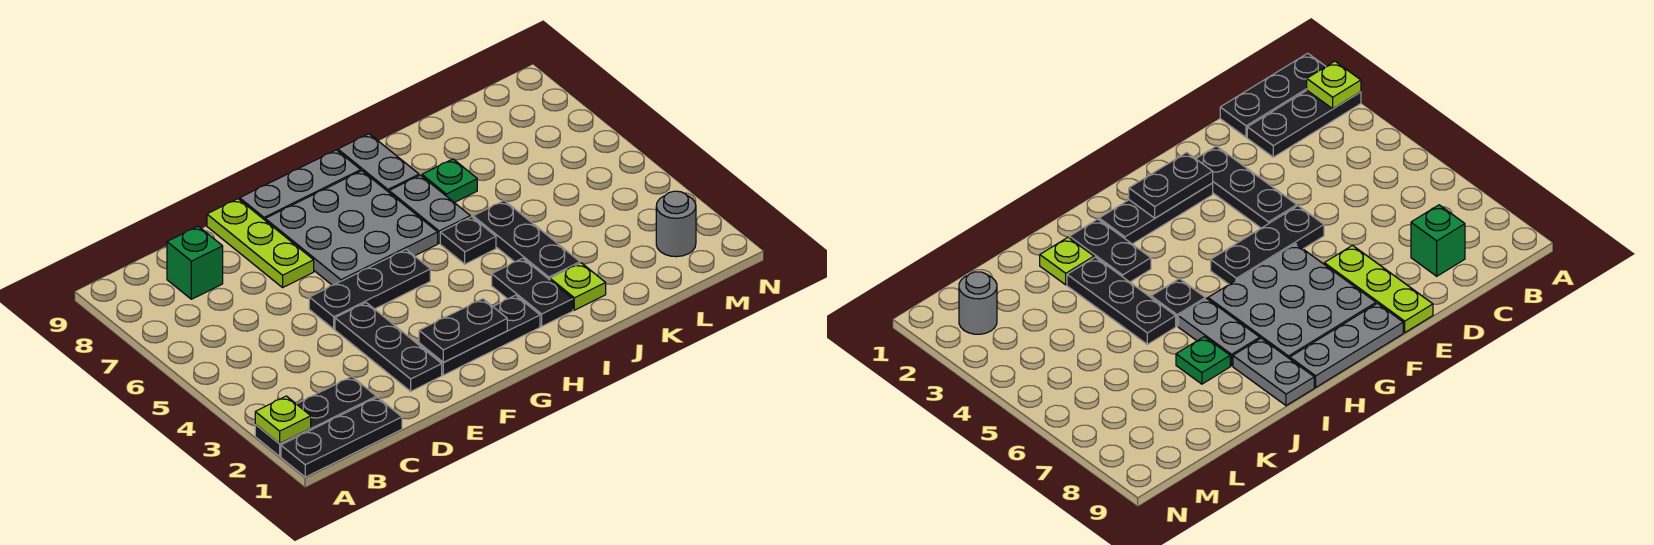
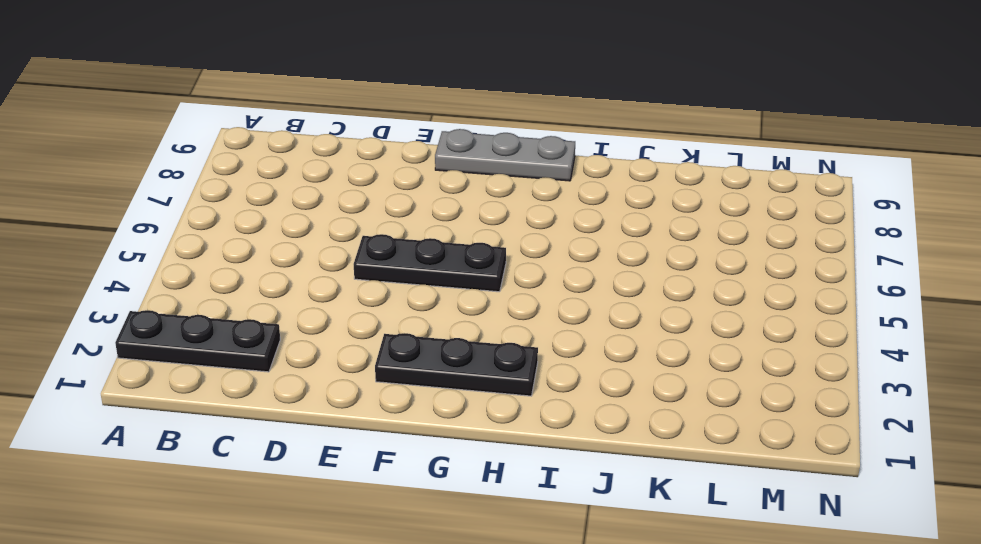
none -> black 1x3 plate [281,397,402,477]
none -> green 1x1 brick [167,226,223,299]
none -> black 1x3 plate [335,303,442,391]

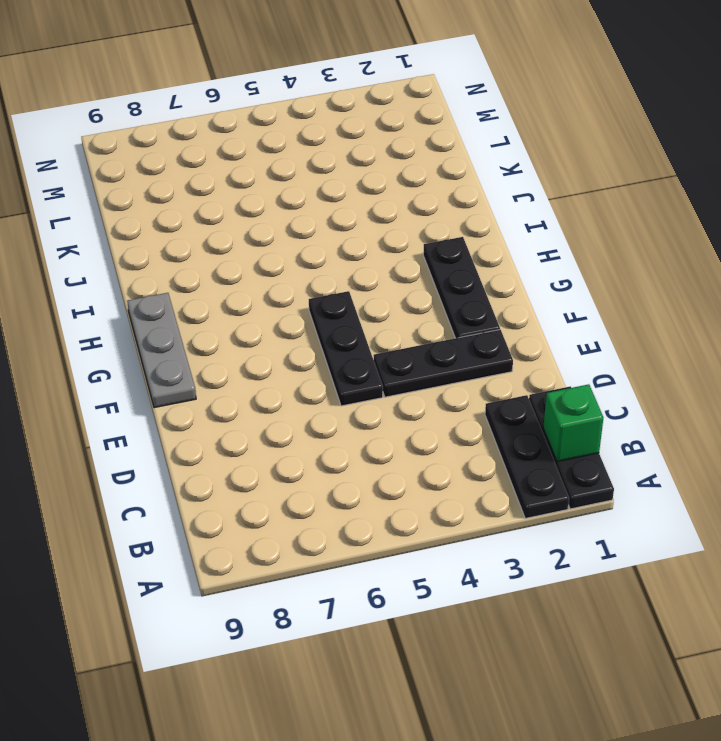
green 1x1 brick [543,384,603,462] -> green 1x1 brick moved to [167,226,223,299]
none -> lime 1x3 plate [207,199,314,287]
none -> grey 3x3 plate [265,171,438,285]
none -> black 1x2 plate [492,258,573,326]

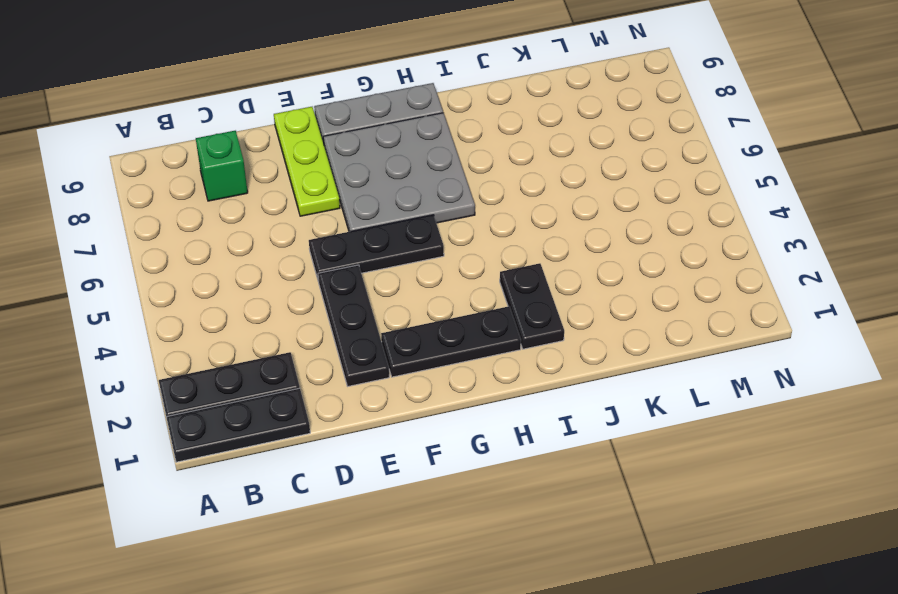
none -> black 1x1 plate [440,217,496,264]
none -> grey 1x2 plate [389,175,470,243]
none -> grey 1x2 plate [338,134,419,192]

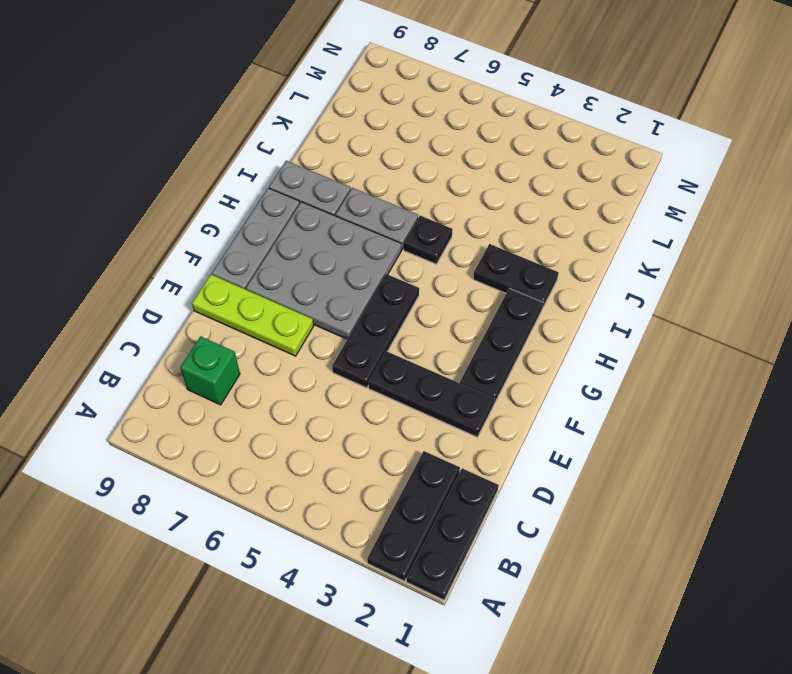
none -> lime 1x1 plate [550,263,606,310]
none -> black 1x3 plate [473,201,580,280]
none -> green 1x1 plate [422,159,477,203]

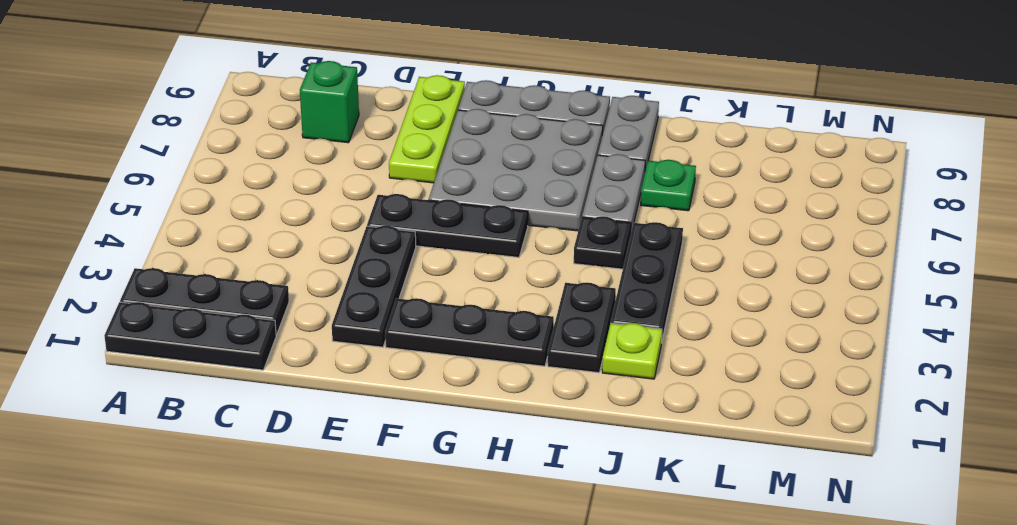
none -> grey 1x1 round brick [656,191,696,257]
none -> lime 1x1 plate [255,396,311,444]
none -> black 1x2 plate [419,299,507,362]

